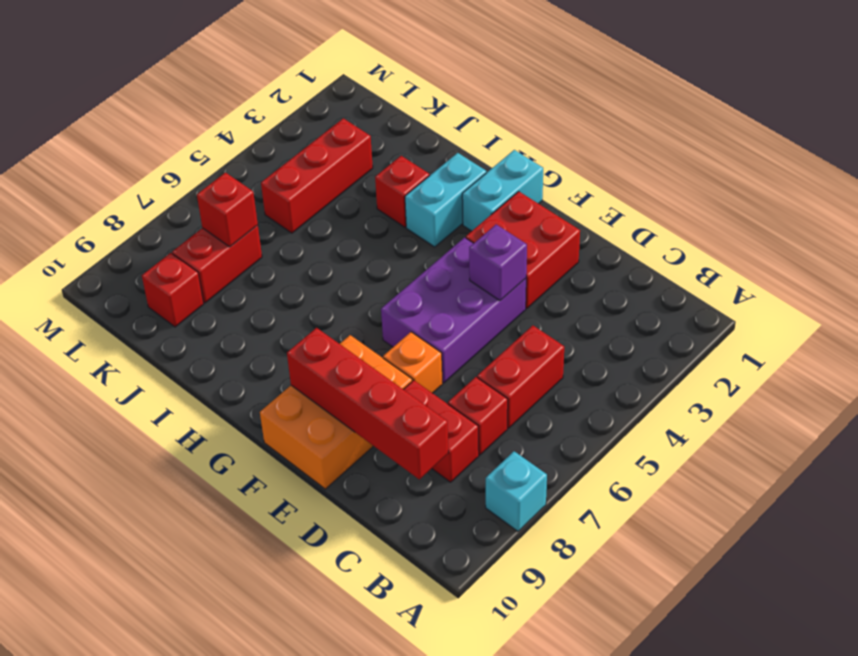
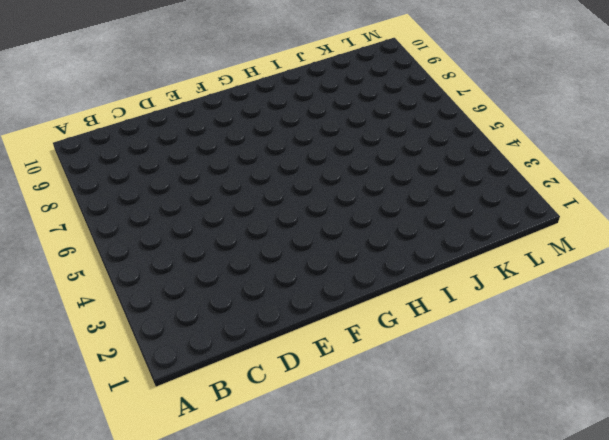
none -> cyan 1x1 brick [486,451,547,531]
none -> red 1x2 brick [477,326,564,428]
none -> red 1x1 brick [448,377,508,455]

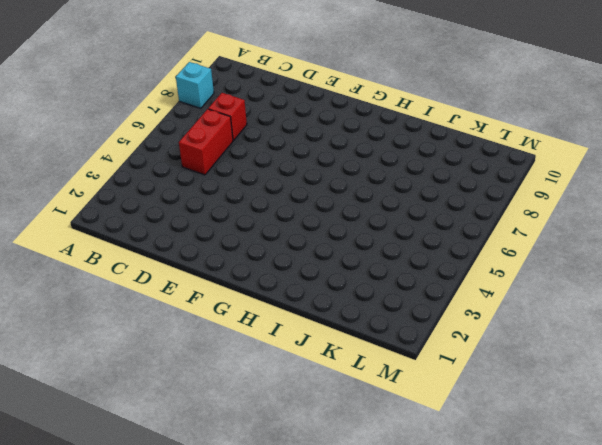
none -> red 1x2 brick [403,380,479,482]
none -> red 2x2 brick [466,191,580,308]
none -> purple 2x3 brick [381,237,526,383]

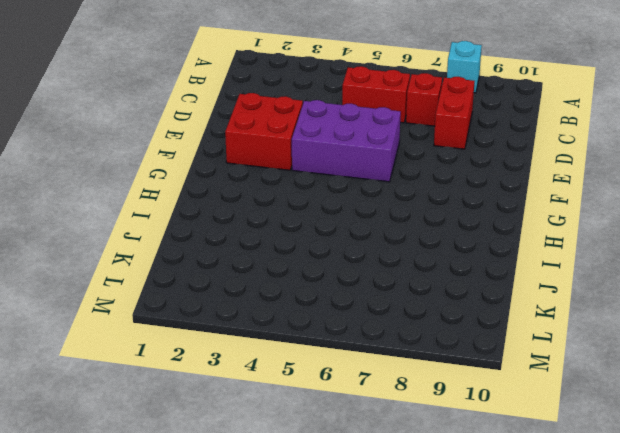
none -> orange 1x1 brick [383,332,443,393]
none -> orange 2x3 brick [260,335,412,489]
none -> cyan 1x2 brick [462,150,543,231]

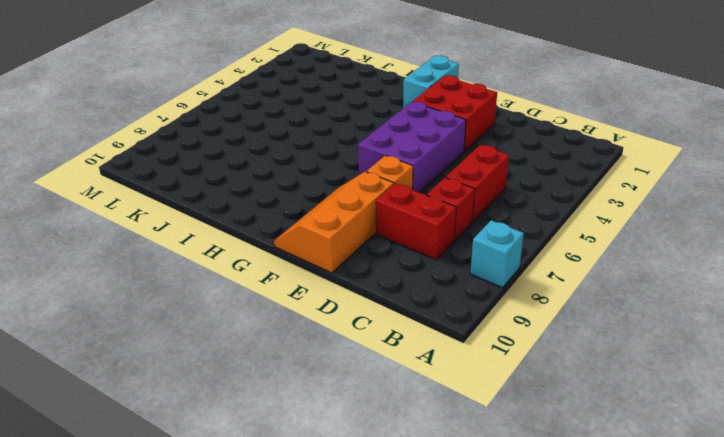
orange 2x3 slope [274,172,394,273] -> orange 2x3 brick [260,335,412,489]
none -> cyan 1x2 brick [405,153,486,247]
none -> red 1x1 brick [375,156,429,227]
none -> red 1x3 brick [261,118,373,233]

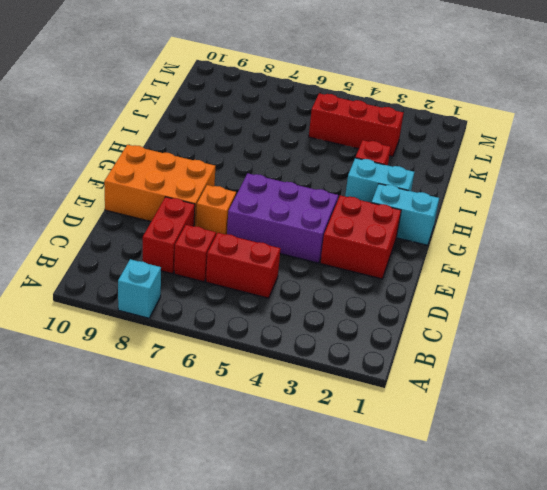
none -> red 1x2 brick [172,225,262,303]
none -> red 1x1 brick [142,253,204,327]
none -> red 1x4 brick [287,328,448,479]

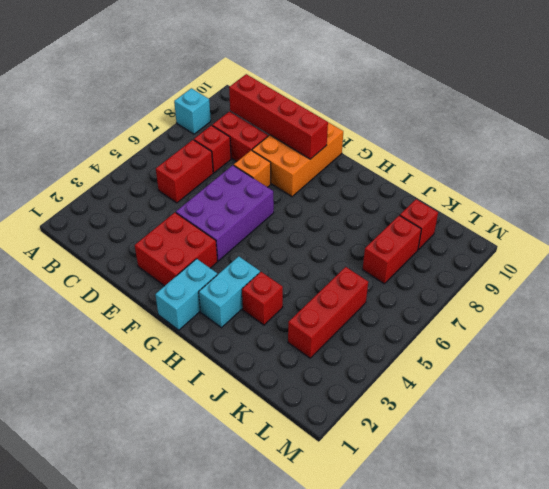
none -> purple 1x1 brick [469,224,527,301]
none -> red 1x1 brick [197,173,258,247]

